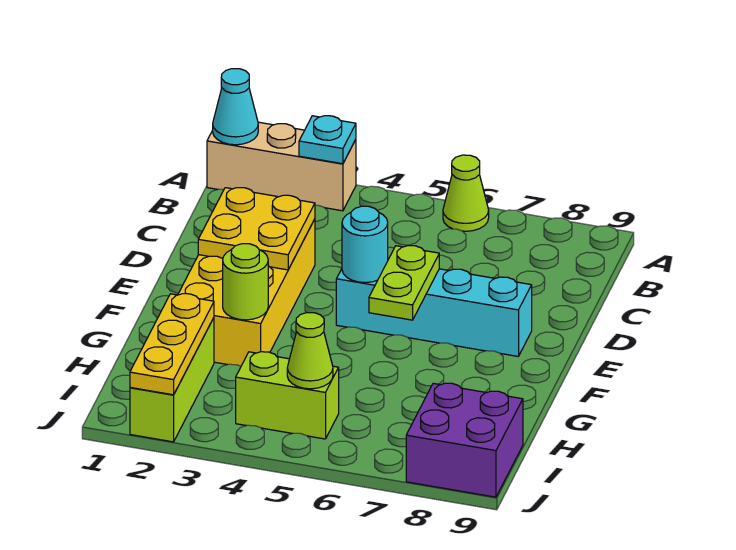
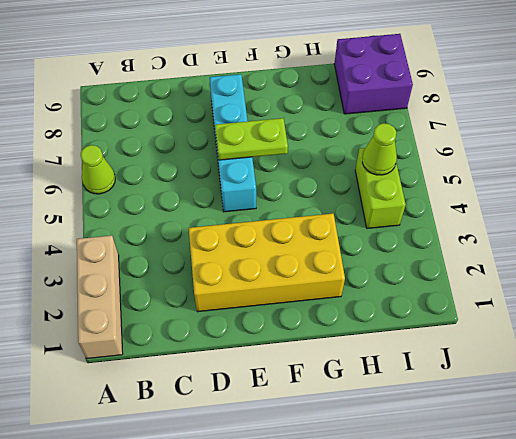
none -> lime 1x3 brick [130,318,214,442]
none -> cyan 1x1 cone [213,69,258,145]
none -> cyan 1x1 plate [299,116,356,164]

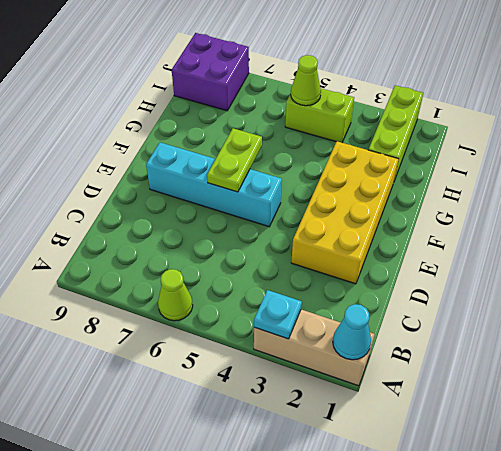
none -> yellow 2x2 plate [198,188,315,270]
none -> cyan 1x1 round brick [342,206,388,283]
none -> lime 1x1 round brick [223,244,268,320]

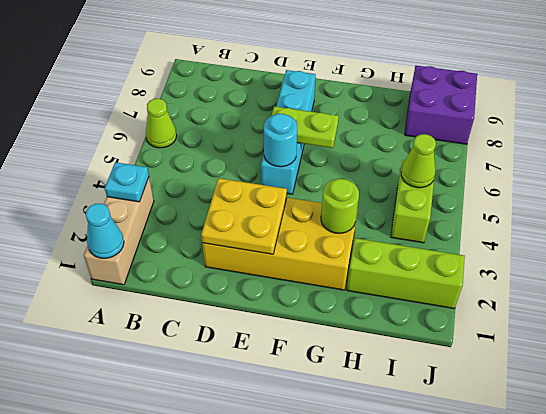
none -> yellow 1x3 plate [130,294,214,395]

